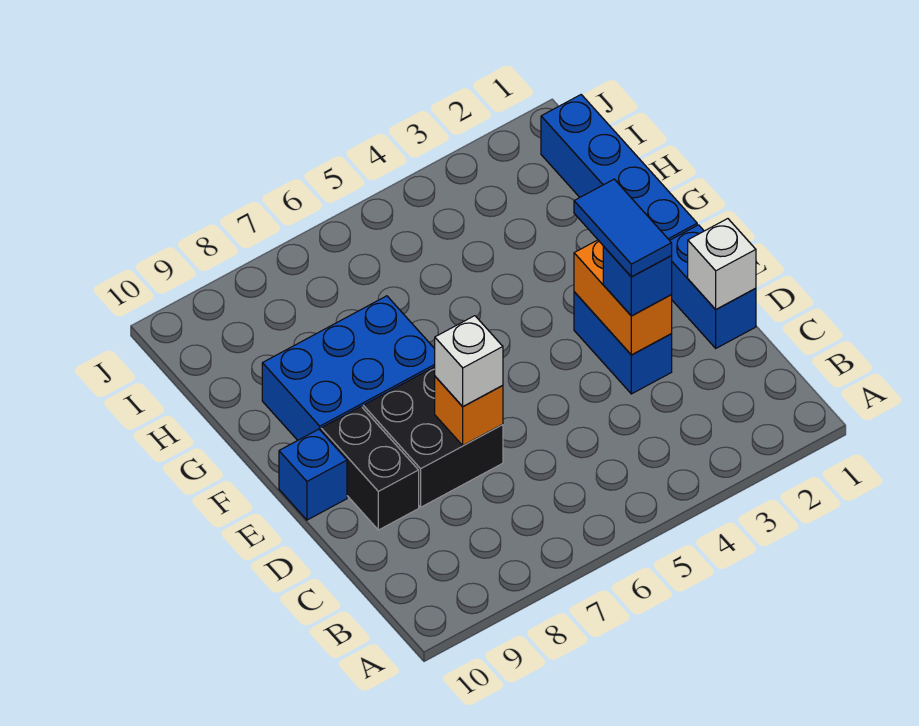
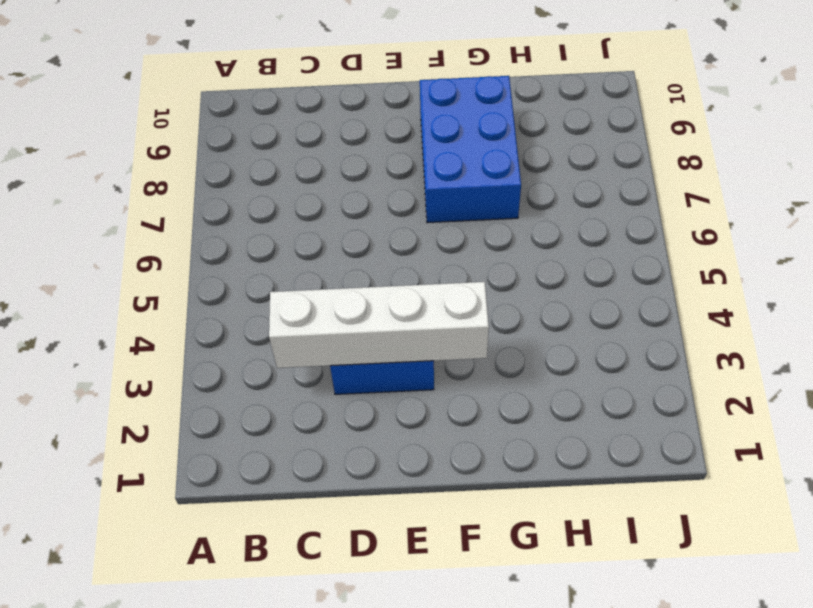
white 1x4 brick [269,282,489,368] -> orange 1x2 brick [574,240,672,355]
none -> blue 1x2 brick [670,225,756,348]
none -> black 2x2 brick [363,367,503,507]
none -> black 1x2 brick [321,407,419,530]

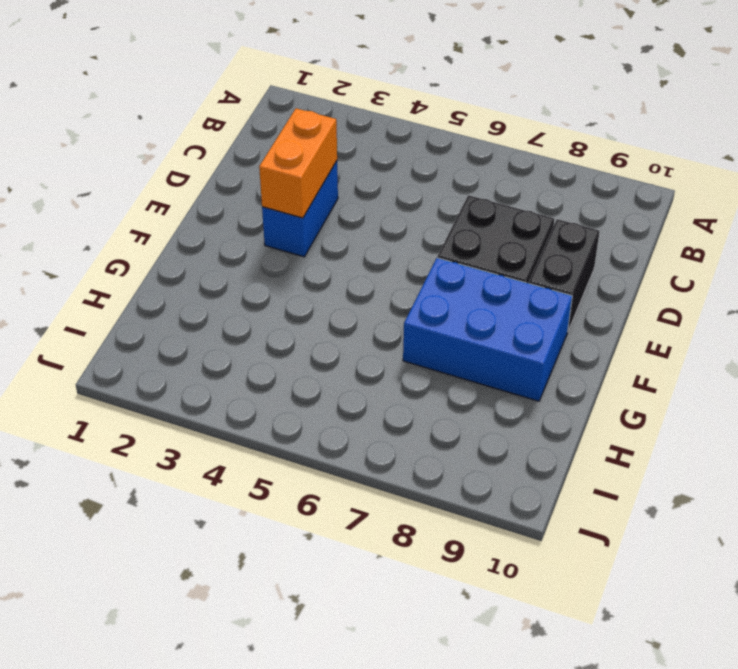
none -> blue 1x2 brick [670,225,756,348]
none -> blue 1x1 brick [279,429,347,520]
none -> blue 1x4 brick [541,95,697,240]

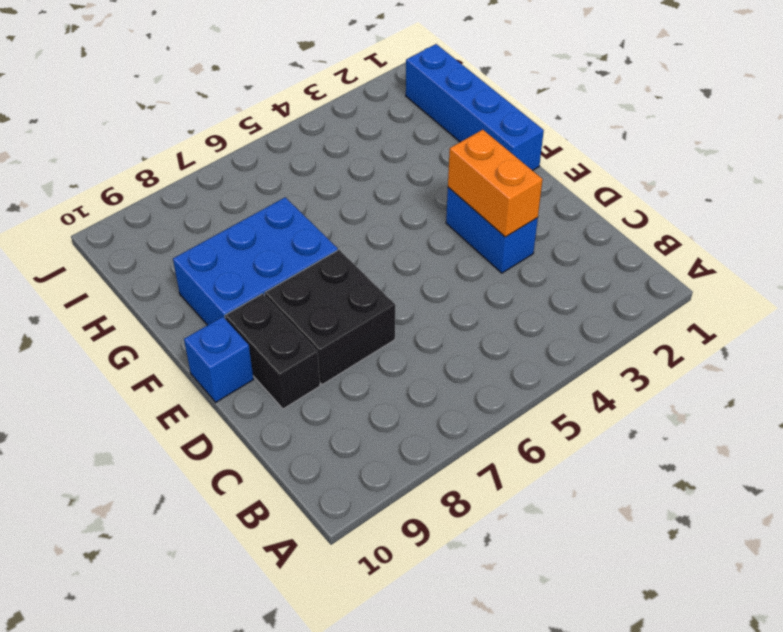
none -> blue 1x2 brick [670,225,756,348]
none -> white 1x1 brick [688,219,756,309]
none -> orange 1x1 brick [435,376,503,446]

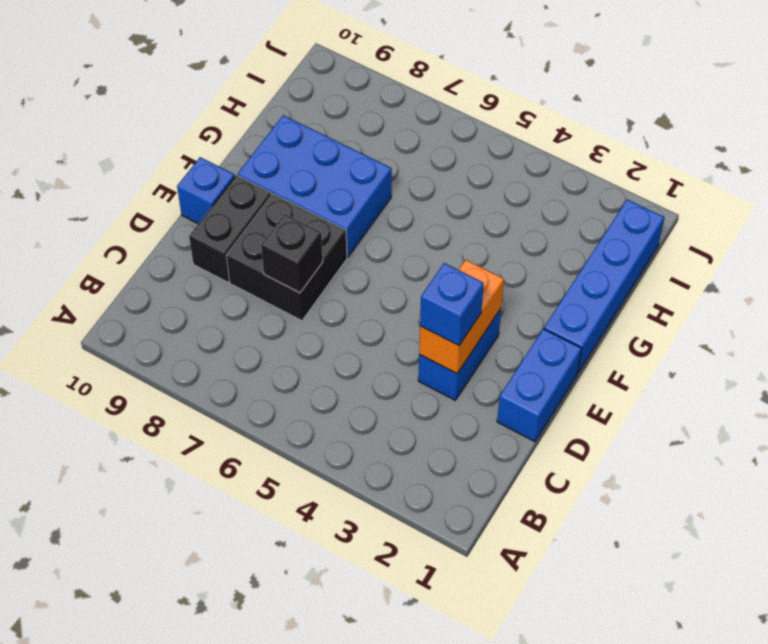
black 1x1 brick [261,214,323,293] -> orange 1x1 brick [435,376,503,446]
none -> white 1x1 brick [688,219,756,309]
none -> white 1x1 brick [435,316,503,407]
none -> blue 1x2 tile [574,179,672,277]

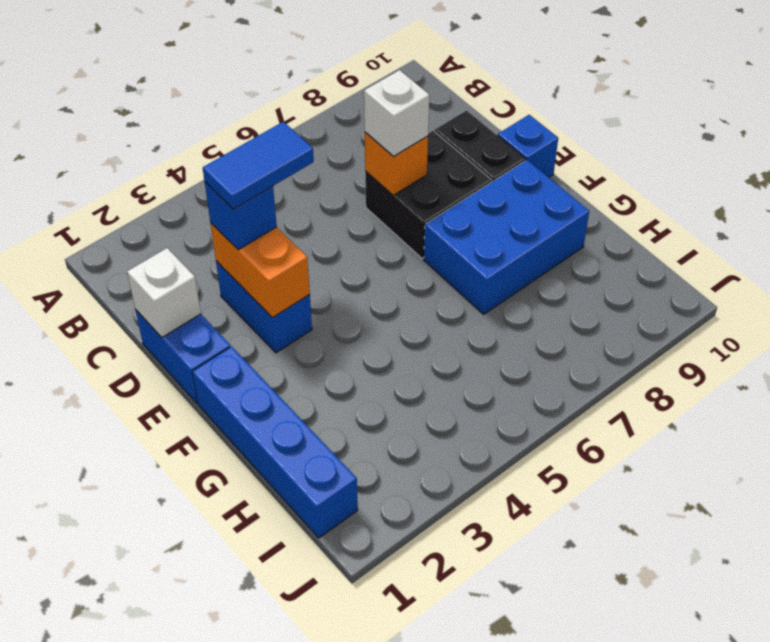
blue 1x2 tile [203,122,314,209] -> blue 1x2 tile turned to [574,179,672,277]

